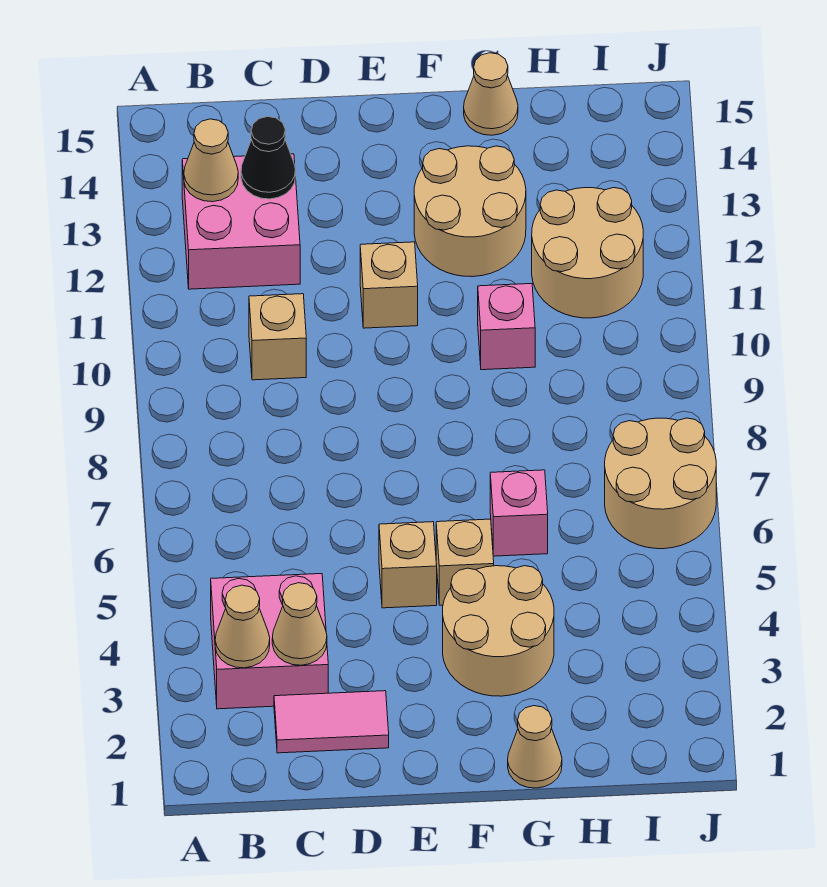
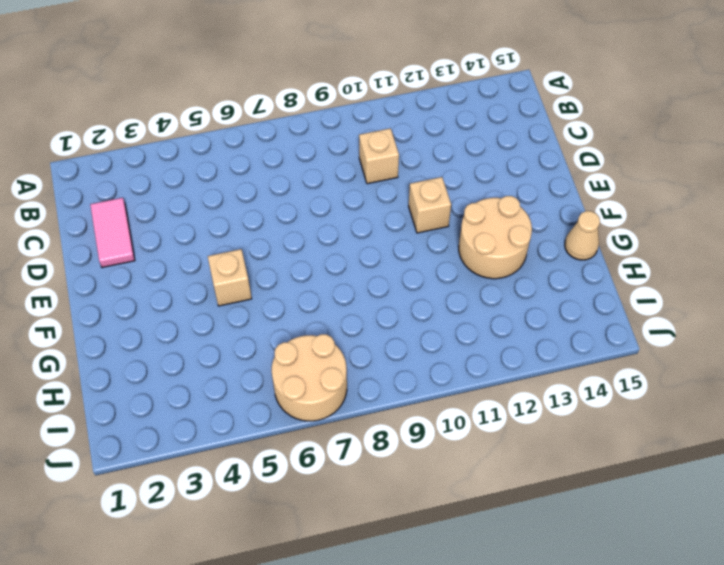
none -> pink 2x2 brick [211,574,328,709]
none -> pink 2x2 brick [182,154,300,289]
none -> tan 1x1 brick [379,522,437,608]

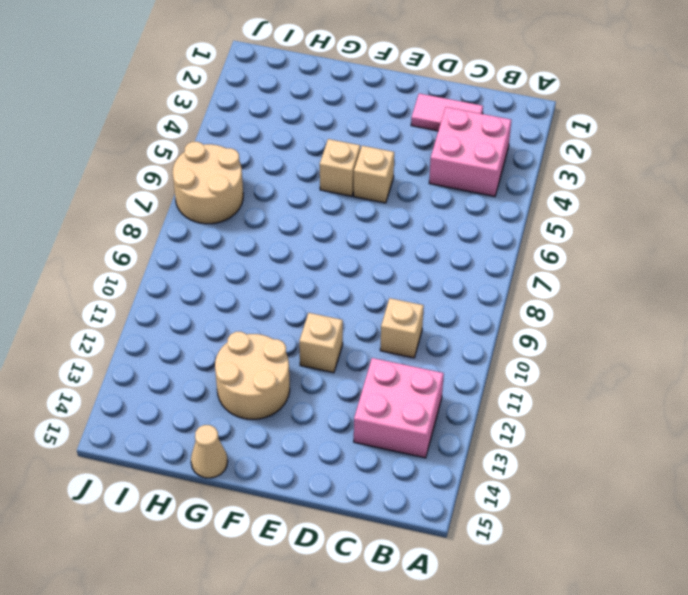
none -> tan 2x2 round brick [443,566,554,696]
none -> tan 1x1 cone [508,706,562,788]
none -> pink 1x1 brick [490,470,548,556]

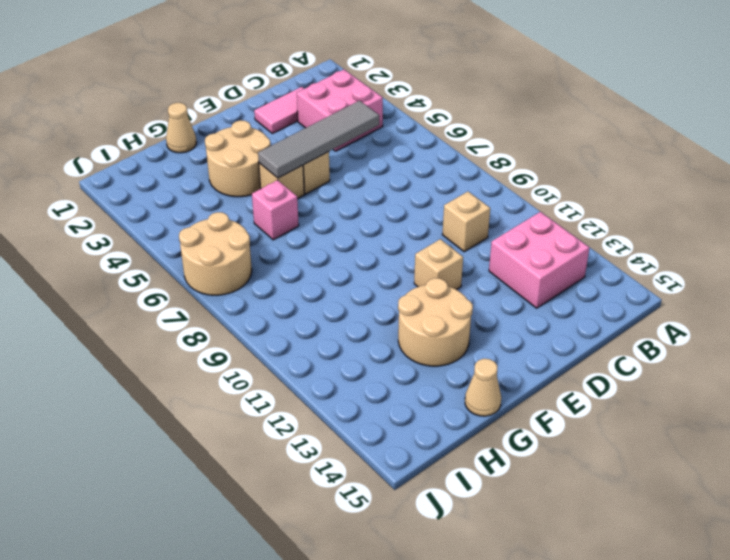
grey 1x4 tile [258,101,379,178] -> none
none -> pink 1x1 brick [478,284,535,370]
none -> tan 2x2 round brick [532,188,643,318]
none -> tan 1x1 cone [215,585,270,668]

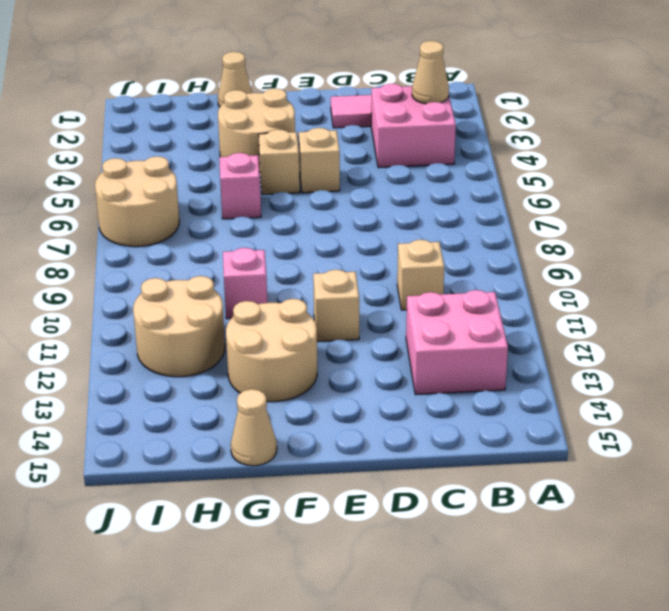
none -> tan 1x1 cone [184,119,238,202]
none -> tan 1x1 cone [272,583,327,665]
none -> black 1x1 cone [241,116,296,199]

